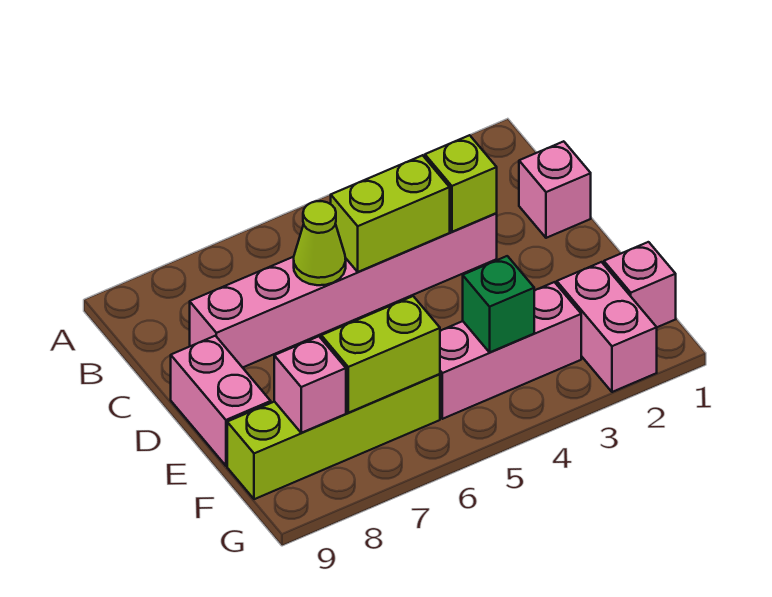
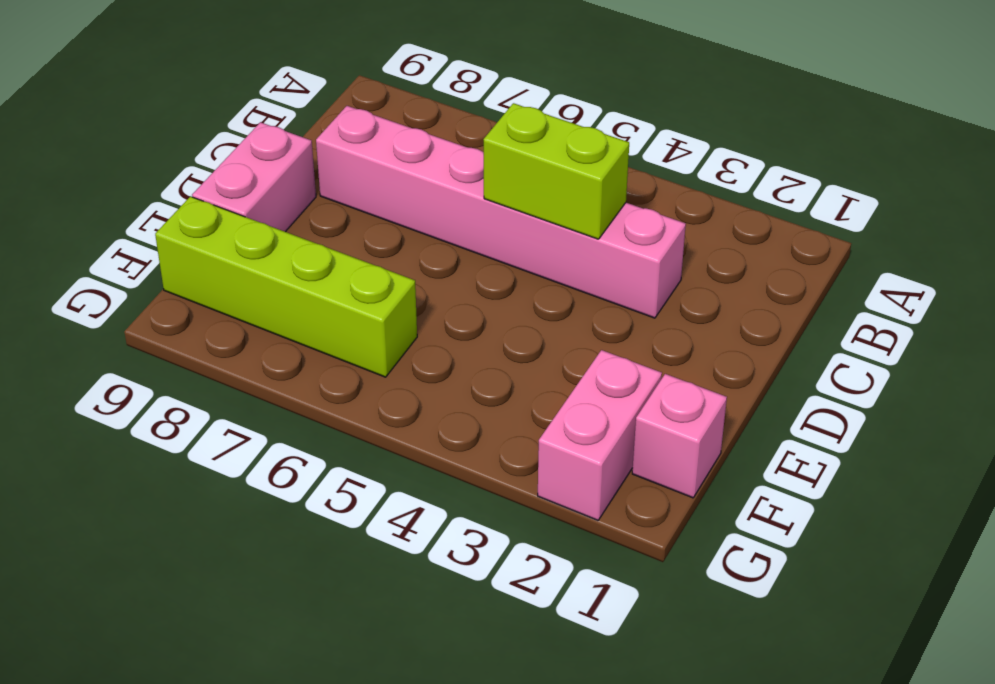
none -> pink 1x1 brick [519,141,591,238]
none -> pink 1x3 brick [440,282,581,419]
none -> lime 1x1 brick [425,135,497,232]

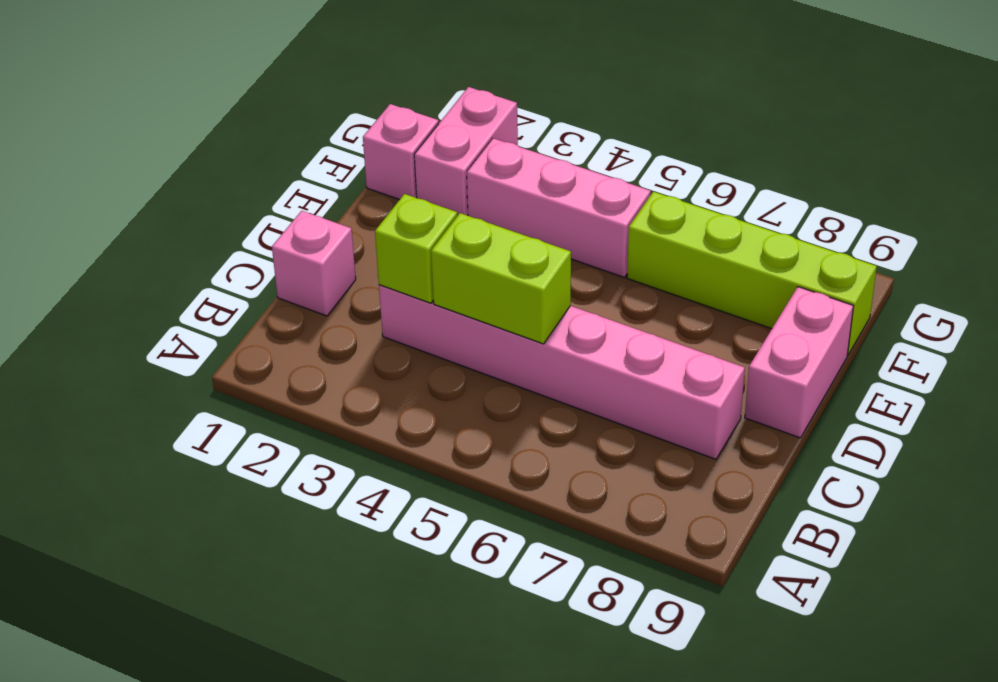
none -> lime 1x1 cone [294,201,346,285]
none -> green 1x1 brick [463,256,534,352]
none -> lime 1x2 brick [321,296,440,413]

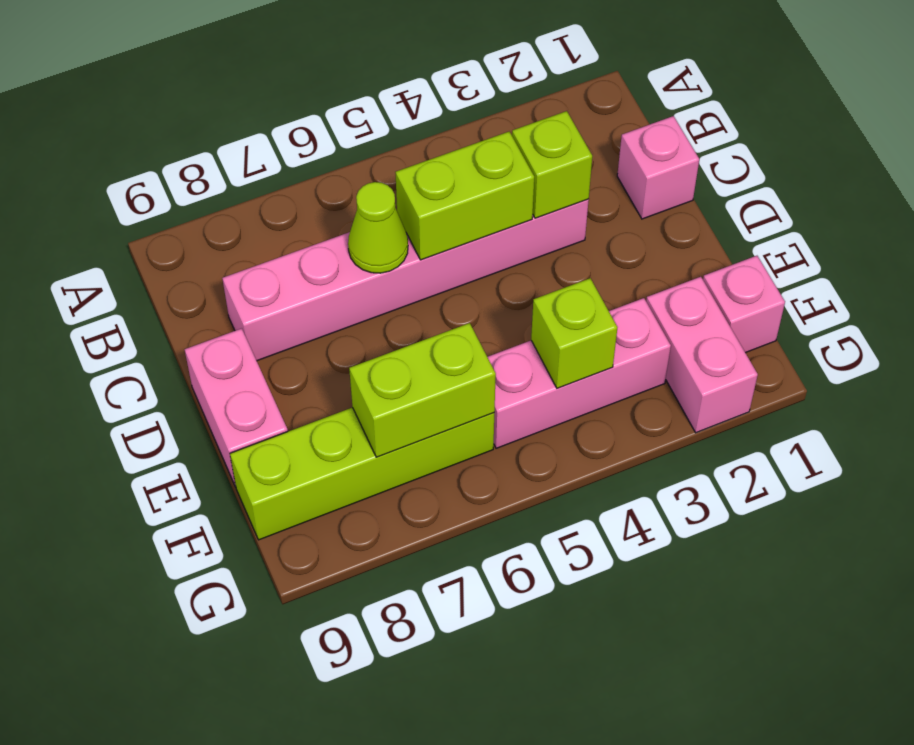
lime 1x1 brick [531,278,618,388] -> green 1x1 brick [463,256,534,352]
none -> pink 1x1 brick [274,336,346,433]

